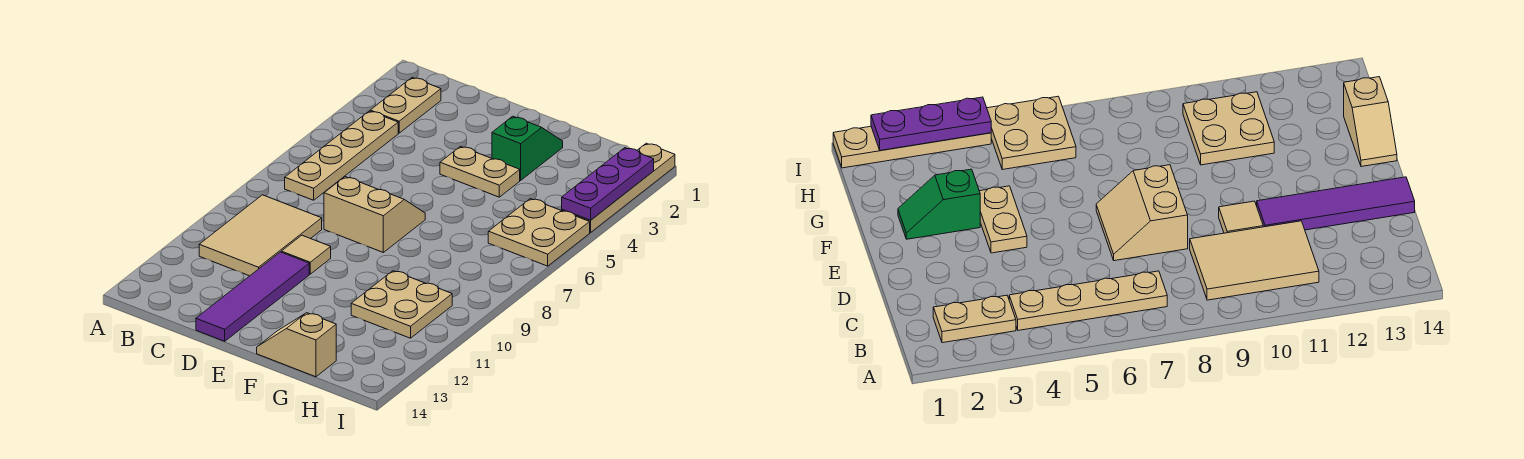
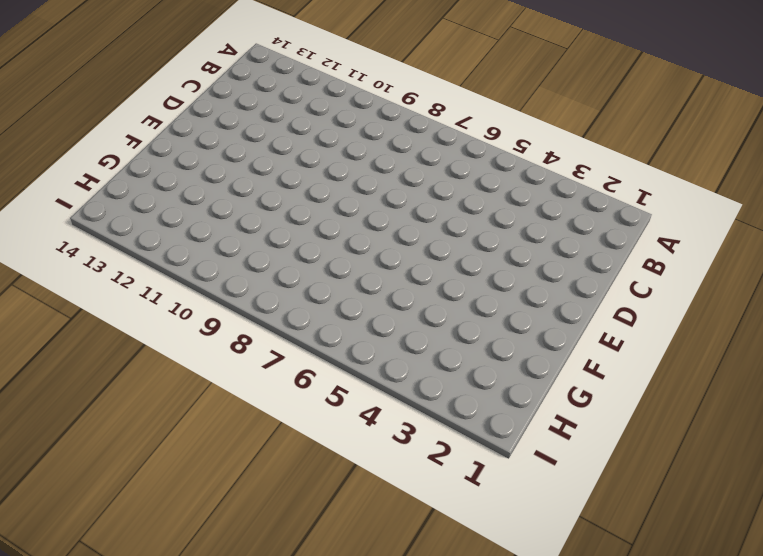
none -> tan 1x2 plate [370,78,441,133]
none -> tan 1x4 plate [285,111,398,200]
none -> tan 2x3 tile [199,195,322,276]

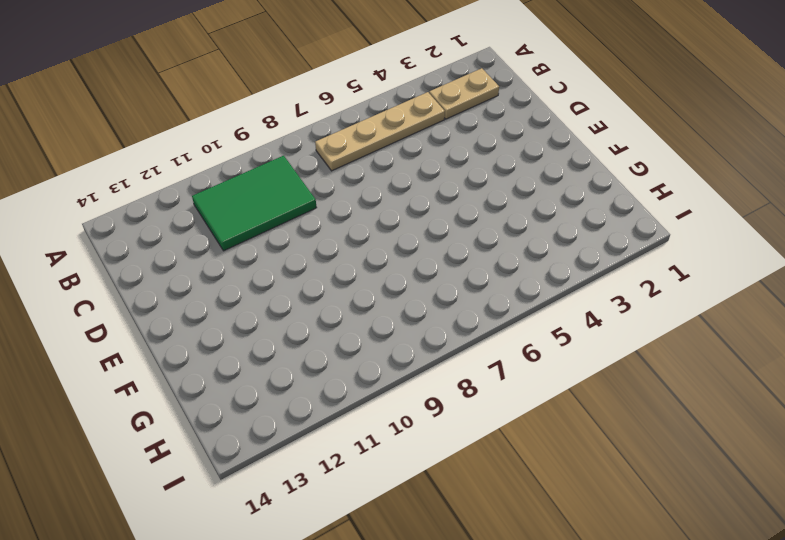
green 2x3 tile [192,156,317,251] -> tan 2x3 tile [199,195,322,276]
none -> tan 2x2 slope [324,177,425,252]
none -> tan 1x1 tile [281,235,331,274]
none -> purple 1x4 tile [196,252,309,341]

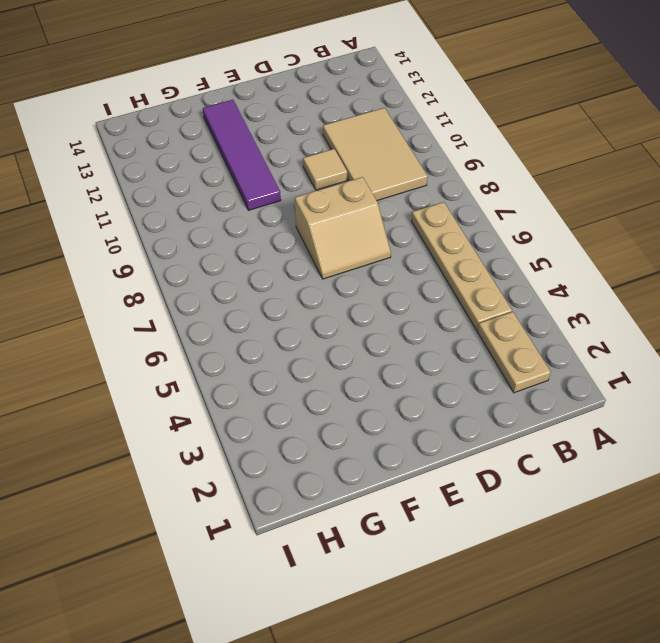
purple 1x4 tile [203,100,281,210] -> purple 1x4 tile moved to [196,252,309,341]
none -> tan 1x2 plate [440,146,520,197]
none -> green 1x2 slope [492,116,563,180]
none -> tan 1x2 slope [257,313,336,377]

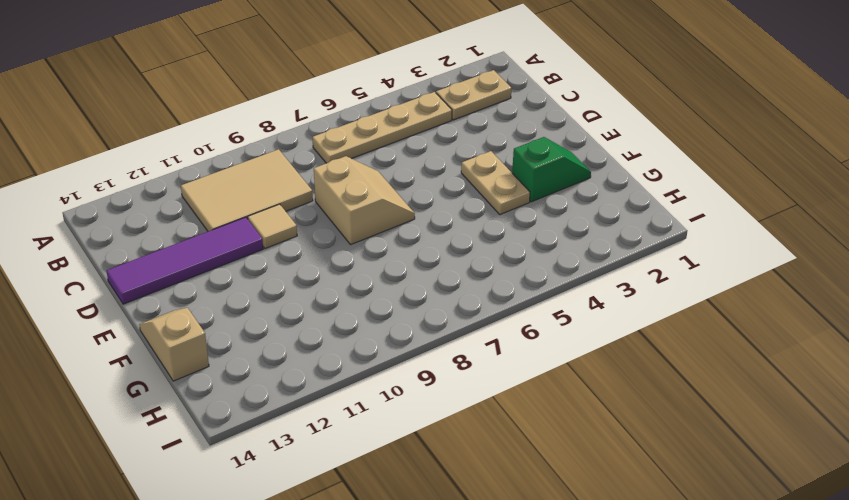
none -> tan 2x2 plate [351,271,452,338]
none -> tan 2x2 plate [488,199,590,266]
none -> tan 1x4 plate [562,143,675,233]

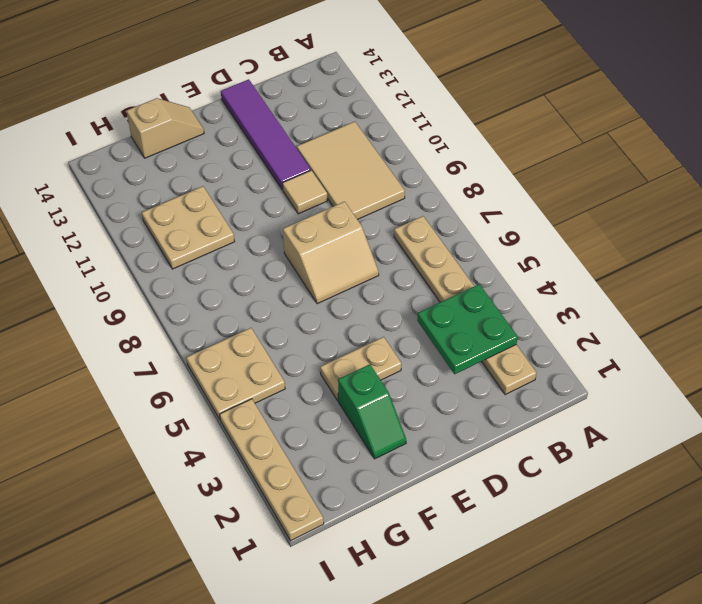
green 2x2 plate [417,284,518,374] -> none
none -> purple 1x3 plate [562,148,654,220]

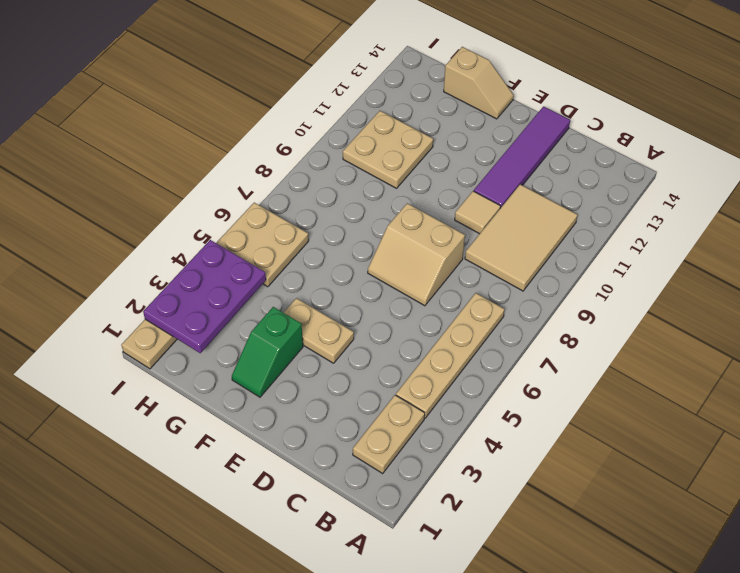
purple 2x3 plate [143,240,266,353] -> purple 1x3 plate [562,148,654,220]

